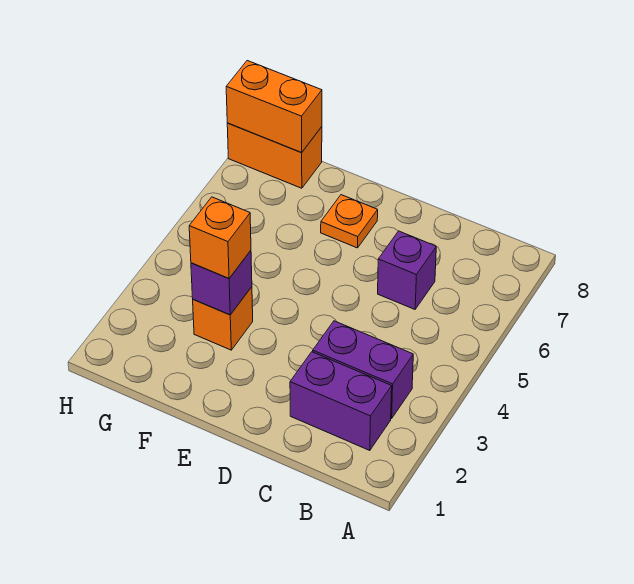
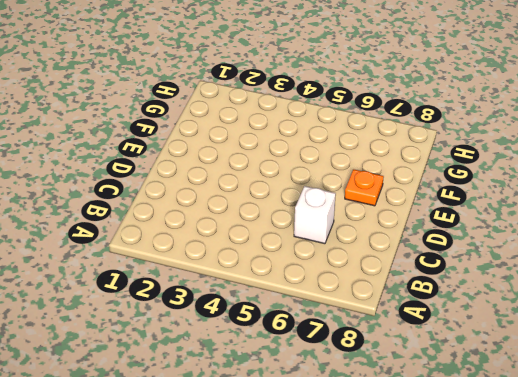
white 1x1 brick [294,186,336,244] -> purple 1x1 brick [378,231,436,309]
none -> purple 1x2 brick [290,352,392,451]
none -> purple 1x2 brick [313,321,413,419]

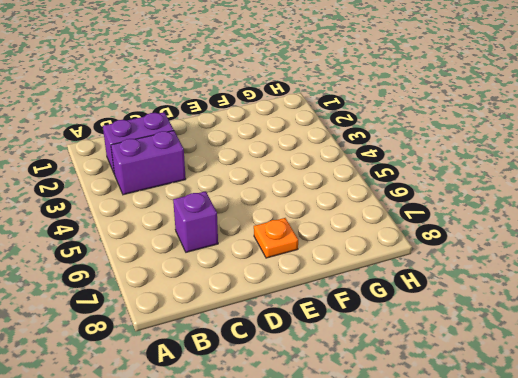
none -> orange 1x1 brick [193,287,253,350]
none -> orange 1x2 brick [227,123,322,188]

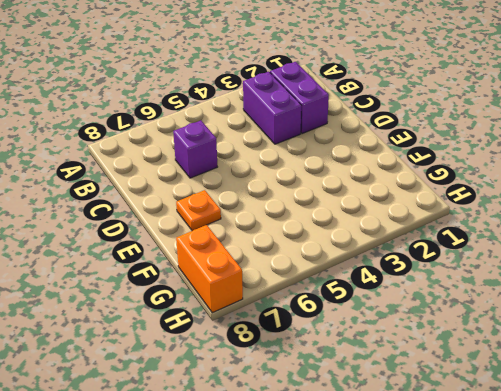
none -> orange 1x1 brick [193,287,253,350]
none -> purple 1x1 brick [191,251,252,315]

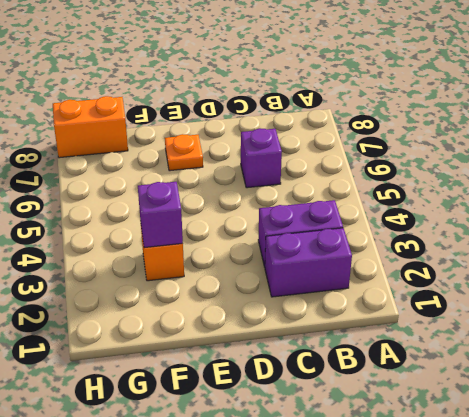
none -> orange 1x2 brick [226,61,322,152]
none -> orange 1x1 brick [189,197,251,278]

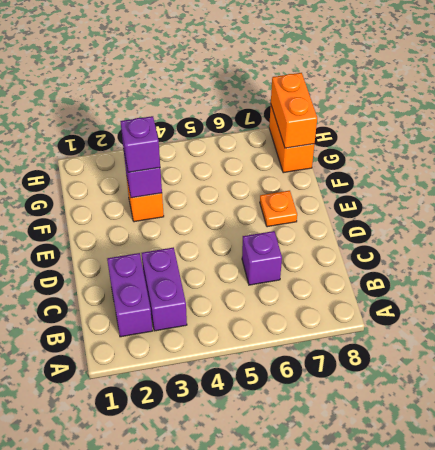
purple 1x1 brick [120,116,160,172] -> orange 1x1 brick [189,197,251,278]

